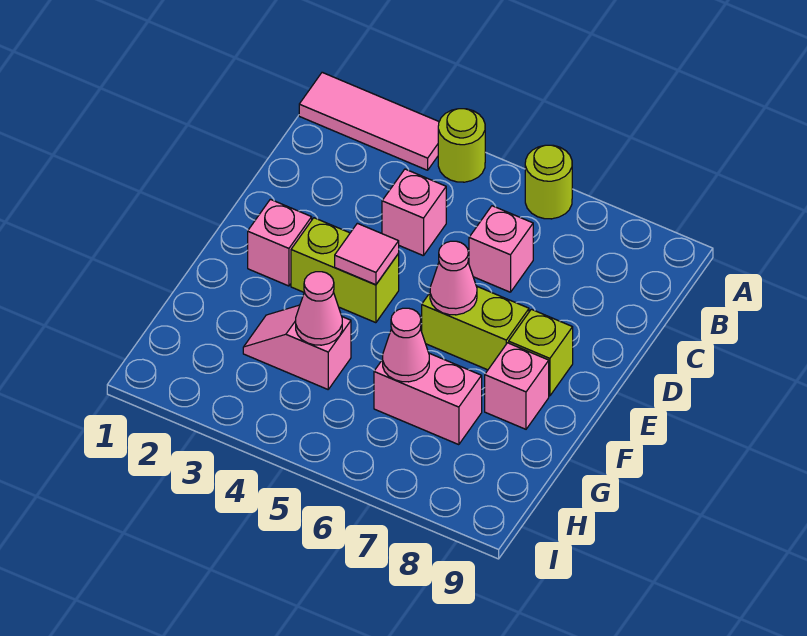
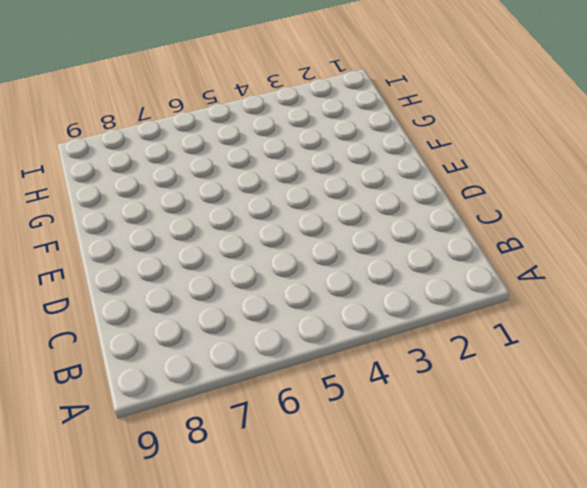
none -> pink 1x3 tile [299,72,439,170]
none -> lime 1x1 round brick [438,109,485,182]
none -> lime 1x1 round brick [525,145,572,219]

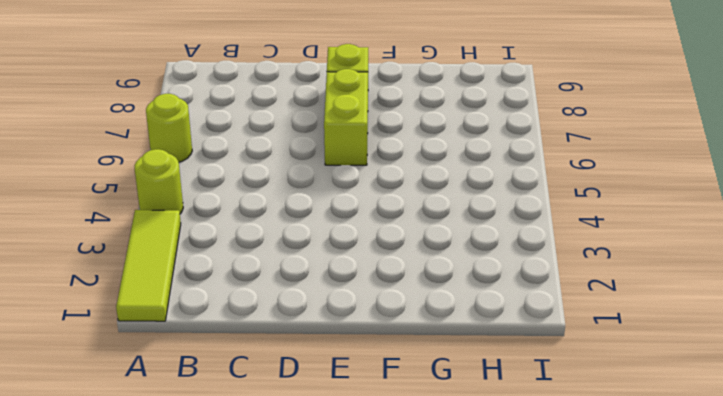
lime 1x3 tile [116,210,181,321] -> pink 1x3 tile [299,72,439,170]
none -> pink 1x1 brick [382,169,446,256]
none -> pink 1x1 brick [469,206,533,292]
none -> pink 1x1 brick [248,199,312,286]

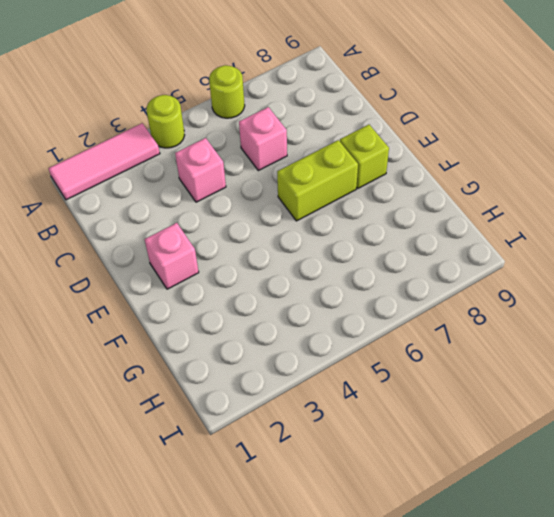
none -> lime 1x2 brick [291,218,399,323]
none -> pink 1x1 brick [485,343,549,429]
none -> pink 1x2 slope [243,305,351,389]

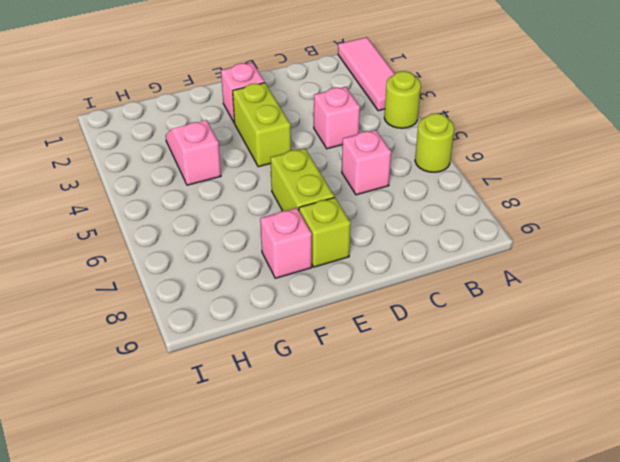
none -> pink 1x2 brick [374,353,482,445]
none -> pink 1x1 tile [335,223,399,285]
none -> pink 1x1 cone [430,241,477,315]

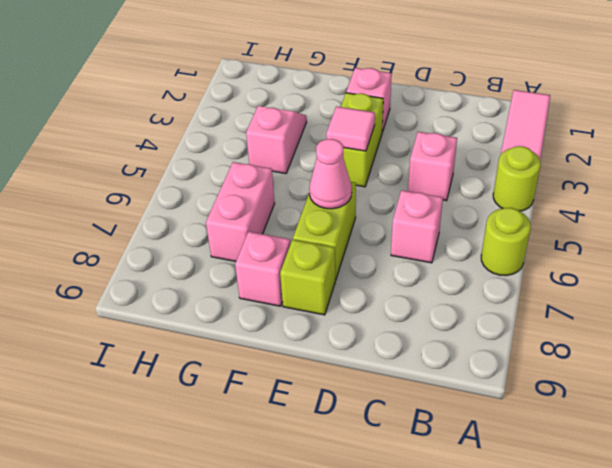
none -> pink 1x1 cone [296,272,342,345]
none -> pink 1x1 cone [383,308,429,382]

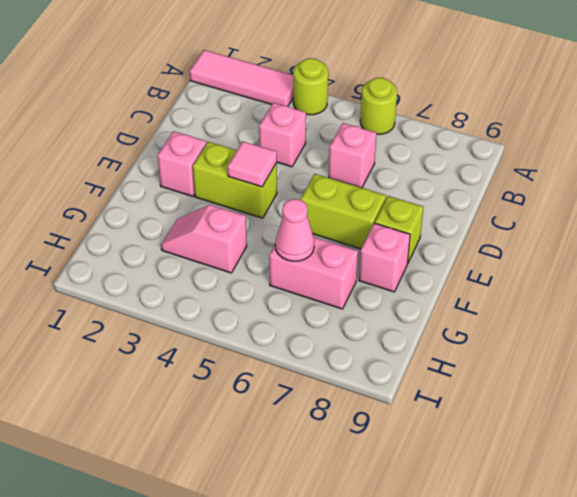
none -> pink 1x1 cone [430,241,477,315]
none -> pink 1x1 cone [296,272,342,345]

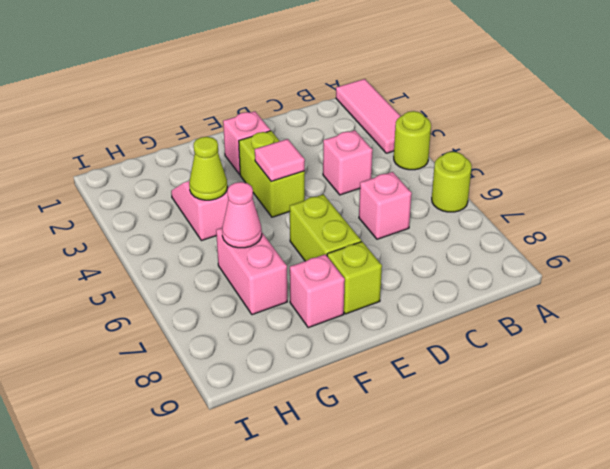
lime 1x1 cone [189,137,227,200] -> pink 1x1 cone [296,272,342,345]
none -> pink 1x1 cone [430,241,477,315]

